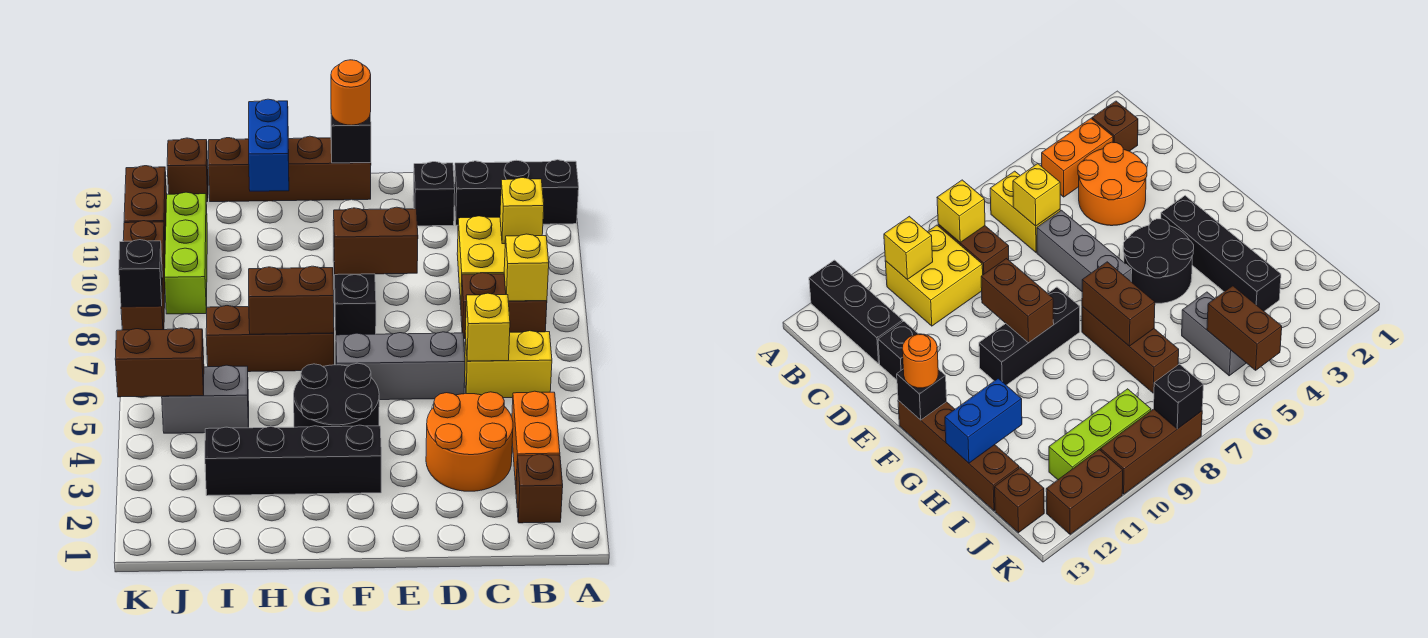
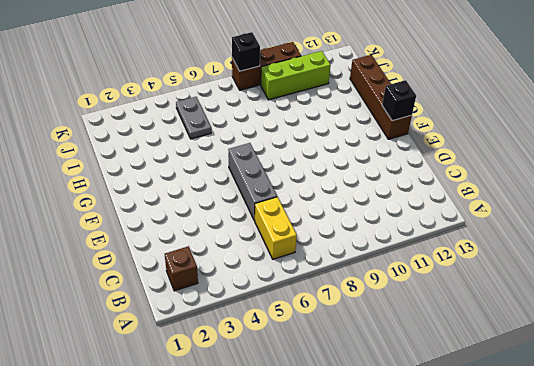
grey 1x2 plate [176,97,211,139] -> grey 1x2 brick [162,365,249,433]
none -> black 1x3 brick [454,160,579,225]
none -> orange 1x2 brick [512,391,560,485]
none -> brown 1x2 brick [461,273,547,339]

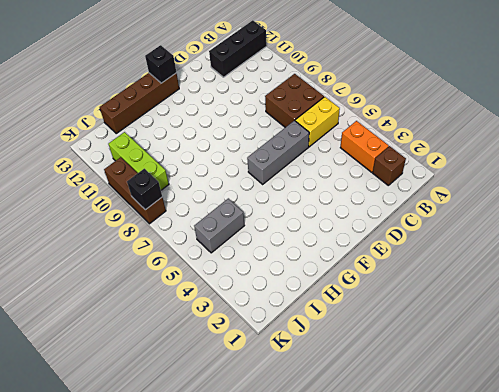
brown 2x2 brick [265,74,324,127] -> brown 1x2 brick [461,273,547,339]
none -> yellow 2x2 brick [457,216,505,305]
none -> orange 2x2 round brick [426,392,513,491]
none -> black 1x1 brick [413,162,455,226]

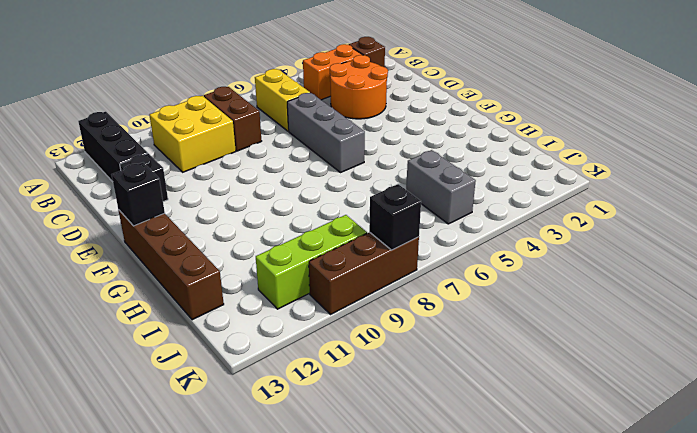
none -> black 1x4 brick [205,425,381,496]
none -> black 2x2 round brick [294,363,379,427]
none -> black 1x3 brick [333,220,376,340]

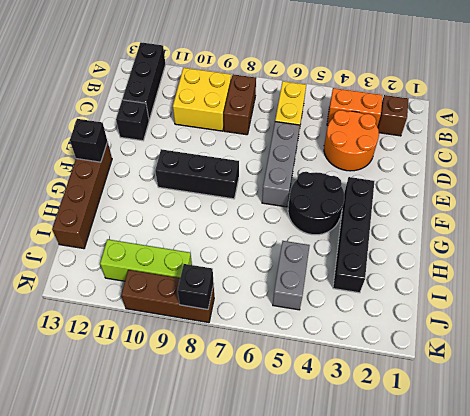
none -> brown 1x3 brick [206,306,334,372]
none -> brown 1x1 brick [167,138,208,202]
none -> brown 1x2 brick [124,166,167,240]

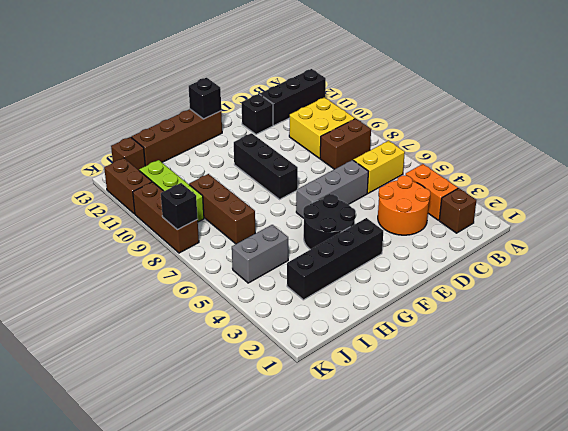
brown 1x3 brick [189,174,255,244] -> brown 1x3 brick turned to [206,306,334,372]
none -> yellow 1x1 brick [504,234,549,301]
none -> yellow 1x1 brick [500,178,544,244]
none -> yellow 1x1 brick [465,293,510,361]

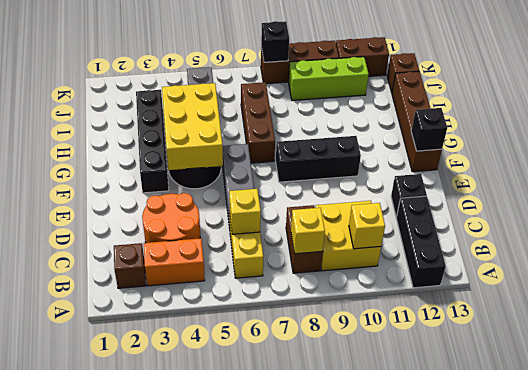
yellow 2x3 brick [162,83,223,170] -> none
none -> brown 1x2 brick [333,207,418,275]
none -> brown 1x2 brick [249,266,334,334]
none -> blue 1x2 brick [249,99,289,191]

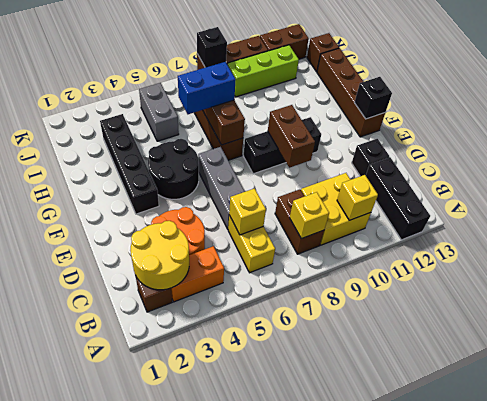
yellow 2x2 round brick [130,221,189,290] -> none
blue 1x2 brick [178,62,236,114] -> blue 1x2 brick moved to [249,99,289,191]
none -> brown 1x2 brick [115,328,204,397]
none -> orange 1x1 round brick [331,60,371,125]

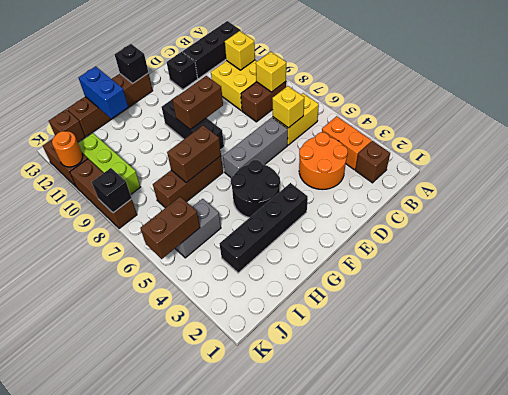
orange 1x1 round brick [52,131,83,167] -> orange 1x1 round brick moved to [331,60,371,125]

